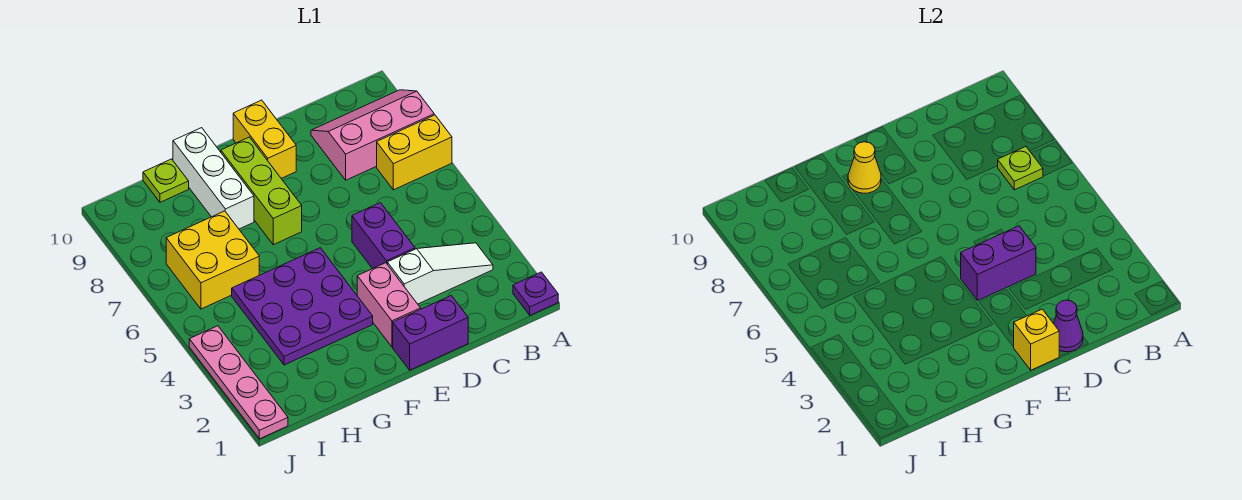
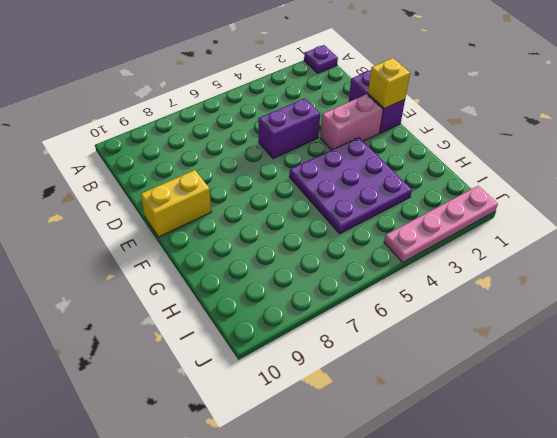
none -> yellow 1x2 brick [377,115,452,190]
none -> pink 2x3 slope [311,90,434,180]
none -> white 1x3 slope [387,243,493,304]

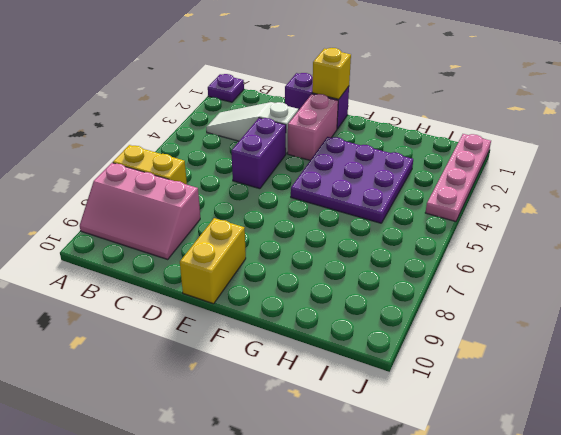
none -> lime 1x3 brick [221,137,302,245]
none -> white 1x3 brick [173,128,254,229]
none -> yellow 2x2 brick [166,211,259,309]

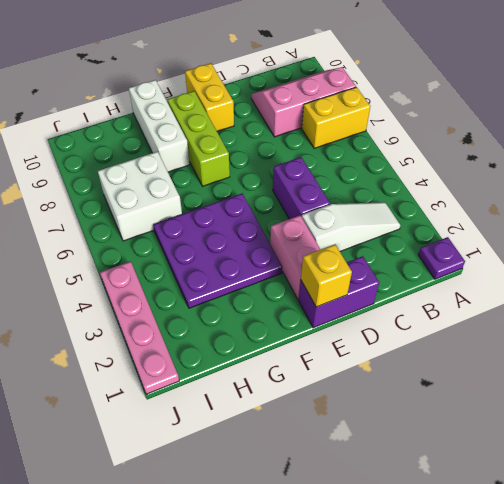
white 2x2 brick [98,152,182,241] -> yellow 2x2 brick [166,211,259,309]
none -> lime 1x1 plate [143,159,189,202]
none -> lime 1x1 plate [998,147,1043,190]
none -> purple 1x1 cone [1053,300,1083,352]

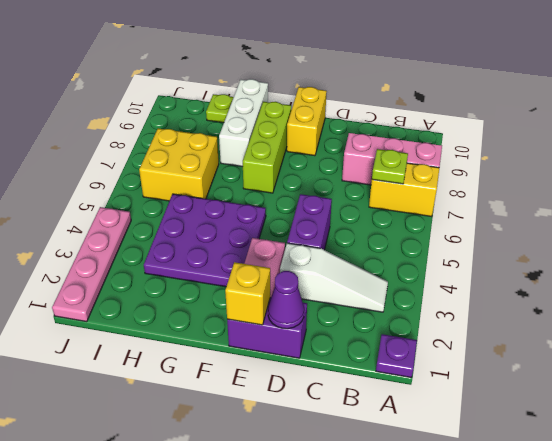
none -> purple 1x2 brick [961,226,1036,301]
none -> yellow 1x1 cone [848,142,881,193]

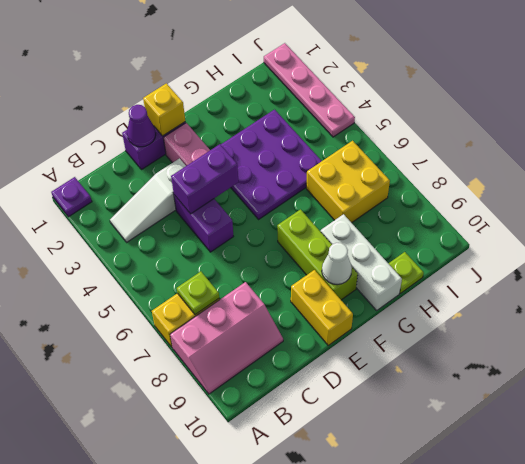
white 1x1 cone [322,243,352,285] -> yellow 1x1 cone [848,142,881,193]

